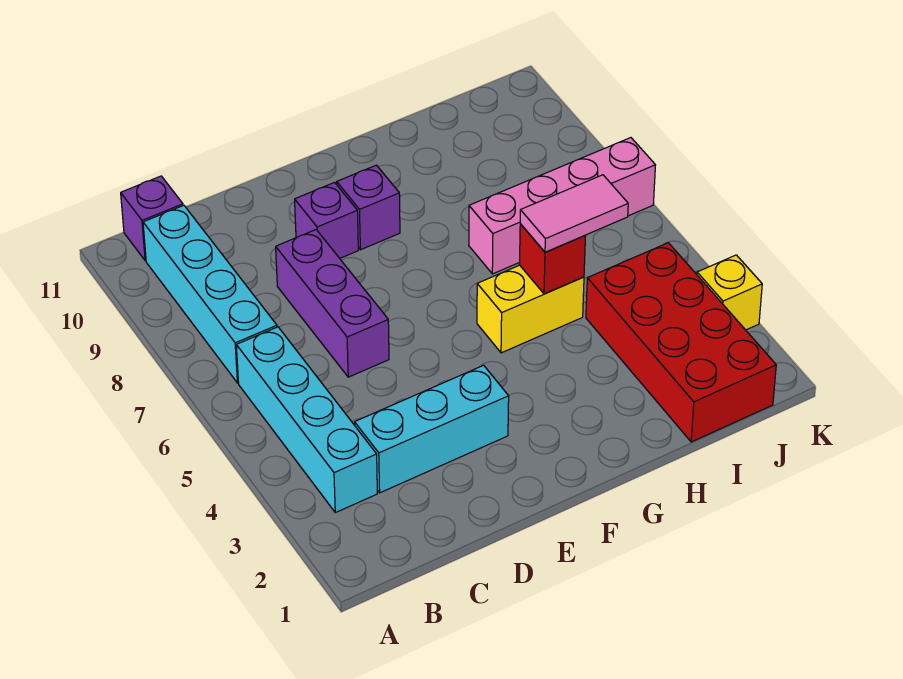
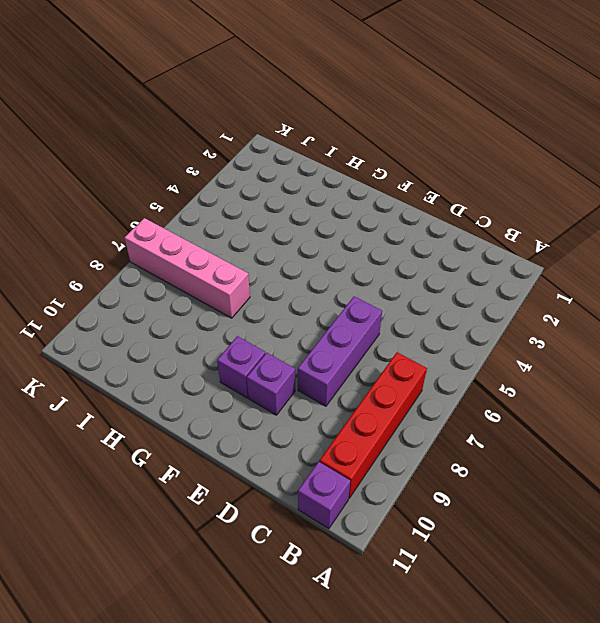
red 1x4 brick [320,352,427,498] -> cyan 1x4 brick [143,205,277,383]
none -> cyan 1x4 brick [236,327,377,513]
none -> cyan 1x3 brick [355,365,509,493]
none -> yellow 1x2 brick [477,265,584,353]

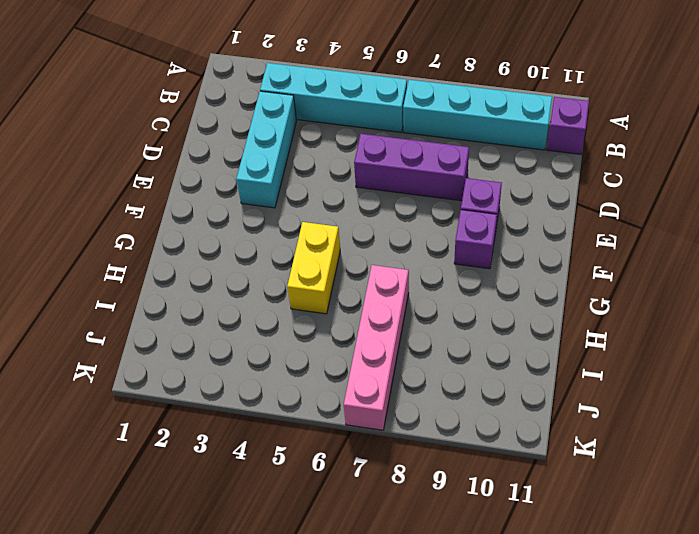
none -> red 2x4 brick [586,243,776,442]
none -> yellow 1x1 brick [697,255,762,330]
none -> red 1x1 brick [519,224,585,294]

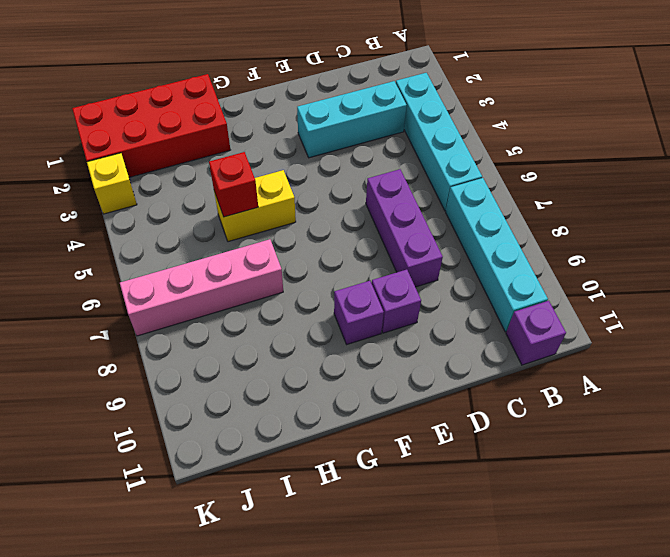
red 2x4 brick [72,74,230,177] -> red 2x4 brick turned to [586,243,776,442]
none -> pink 1x2 tile [520,175,628,252]

